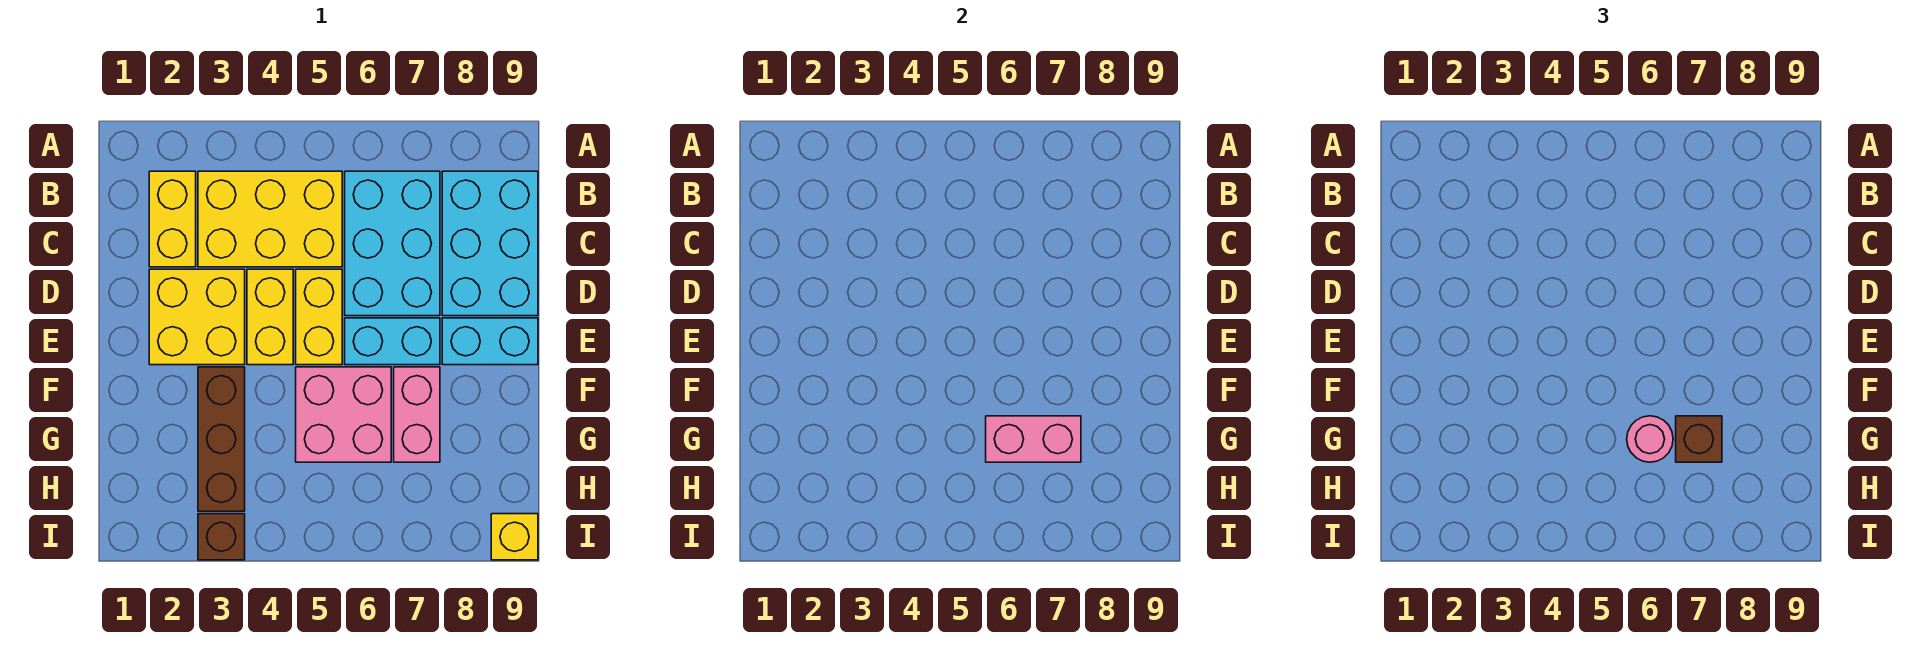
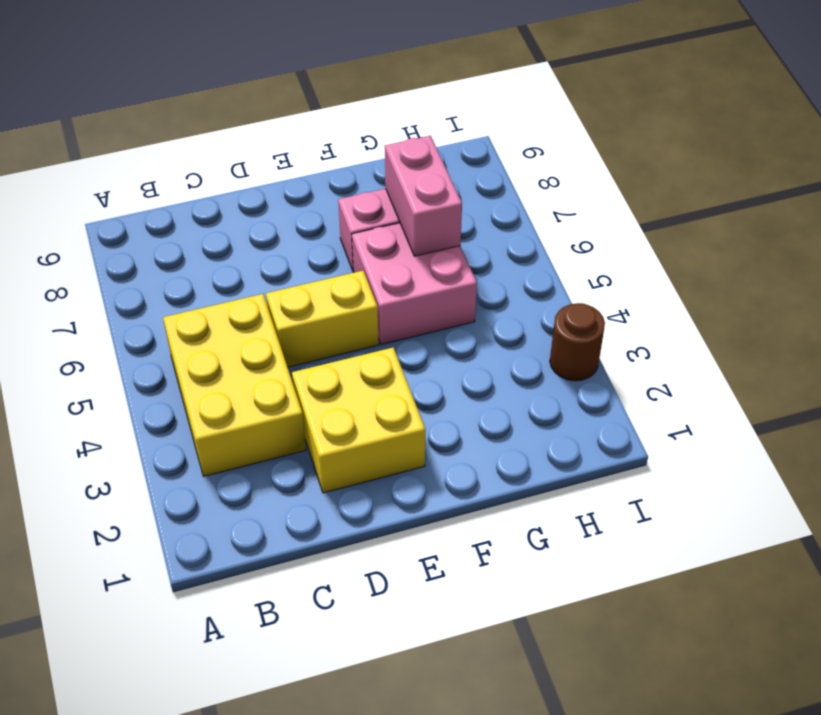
brown 1x1 round brick [550,303,605,381] -> brown 1x1 brick [198,514,245,560]
none -> yellow 1x2 brick [149,171,196,267]
none -> cyan 2x3 brick [345,171,440,316]
none -> cyan 2x3 brick [442,171,538,316]

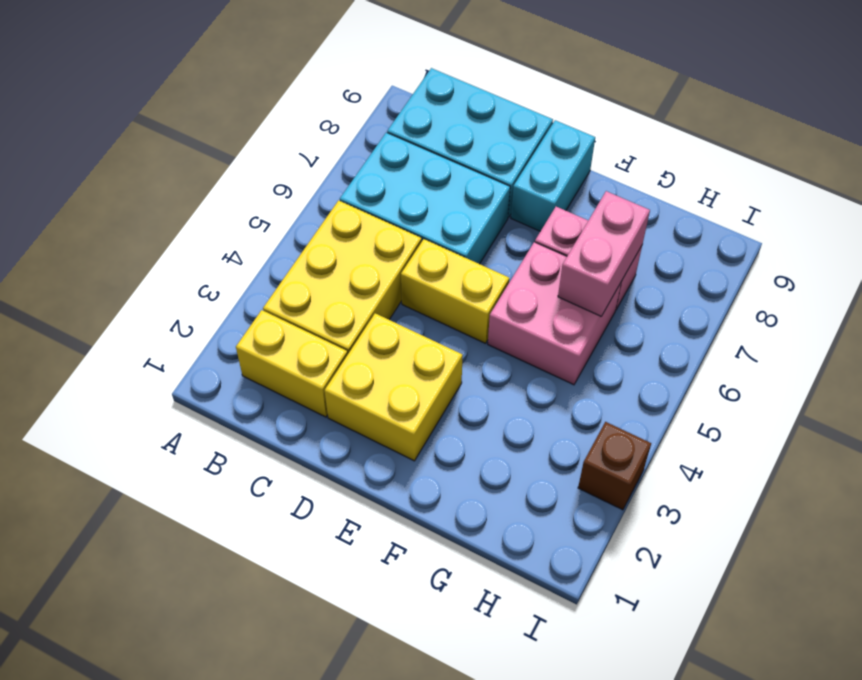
none -> yellow 1x2 brick [247,269,293,365]
none -> cyan 1x2 brick [345,318,440,365]
none -> brown 1x3 brick [198,367,245,511]

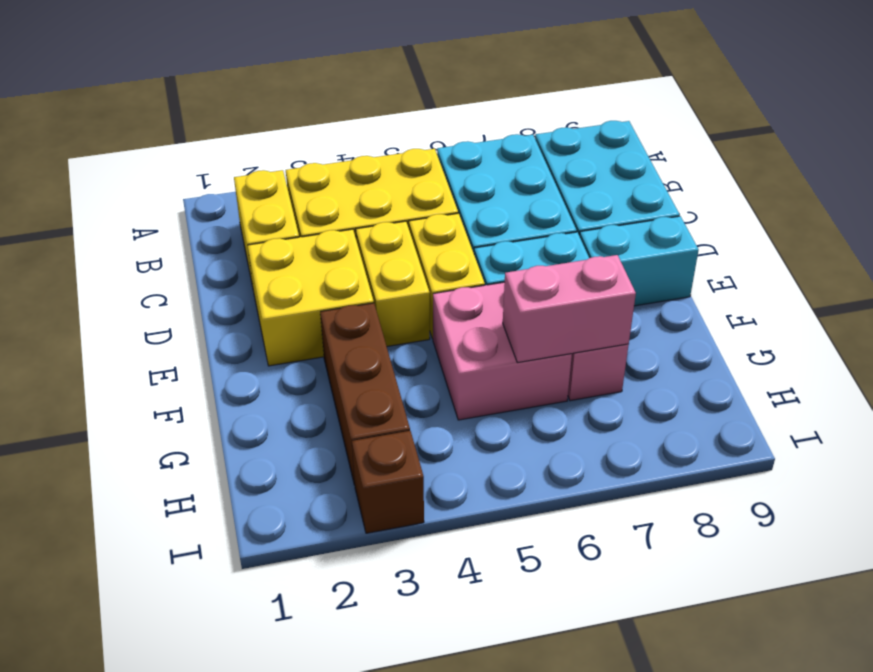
none -> yellow 1x1 brick [491,514,538,560]
none -> pink 1x1 round brick [1627,416,1673,462]
none -> brown 1x1 brick [1676,416,1722,462]

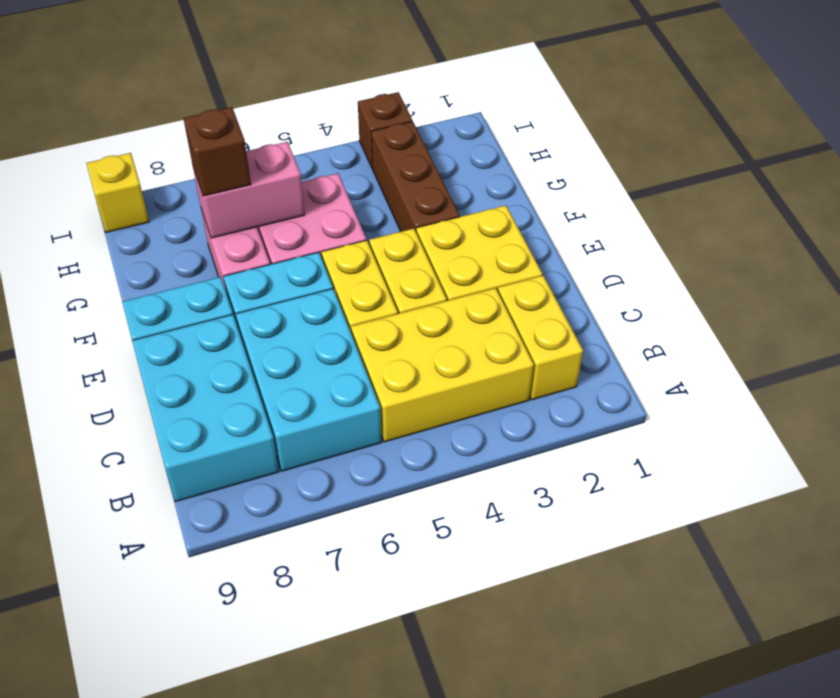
none -> pink 1x1 round brick [1627,416,1673,462]

